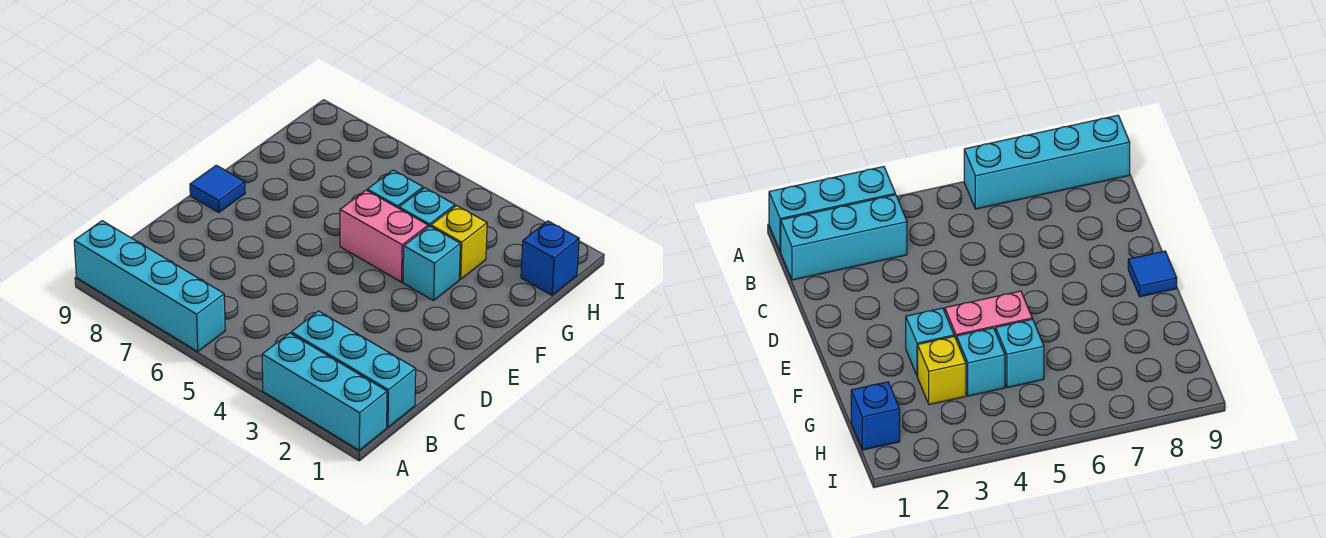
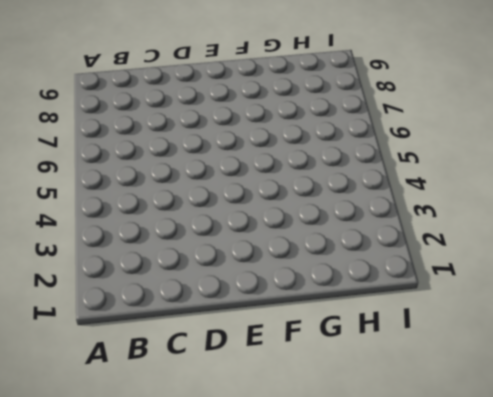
none -> cyan 1x3 brick [262,333,387,450]
none -> cyan 1x4 brick [74,221,225,352]

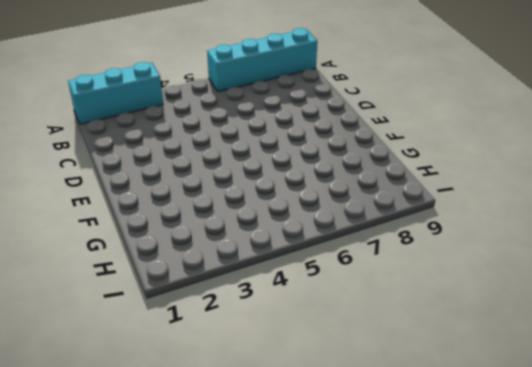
none -> cyan 1x3 brick [291,311,416,427]
none -> blue 1x1 tile [190,165,245,212]

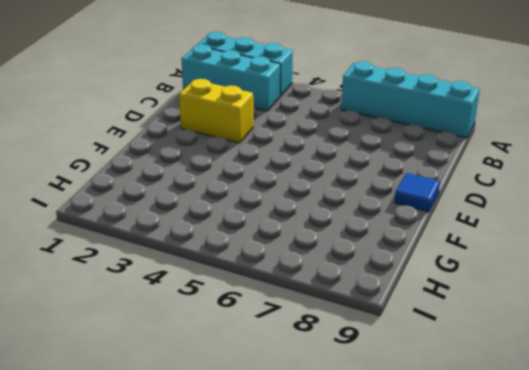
yellow 1x2 brick [179,79,253,143] -> none
none -> cyan 1x1 brick [403,226,460,301]
none -> pink 1x2 brick [340,190,428,282]

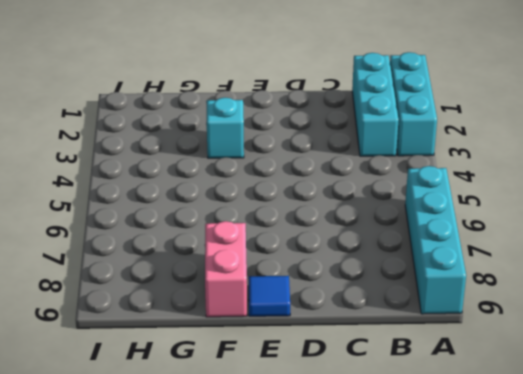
pink 1x2 brick [205,221,247,317] -> pink 1x2 brick moved to [340,190,428,282]
none -> yellow 1x1 brick [431,206,487,279]
none -> cyan 1x1 brick [399,188,455,227]

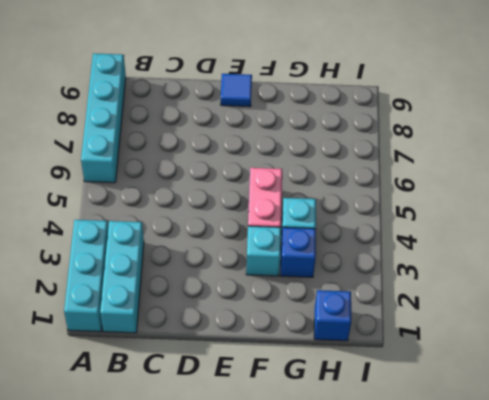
blue 1x1 brick [281,227,316,277] -> yellow 1x1 brick [431,206,487,279]
none -> cyan 1x1 brick [367,170,423,208]

